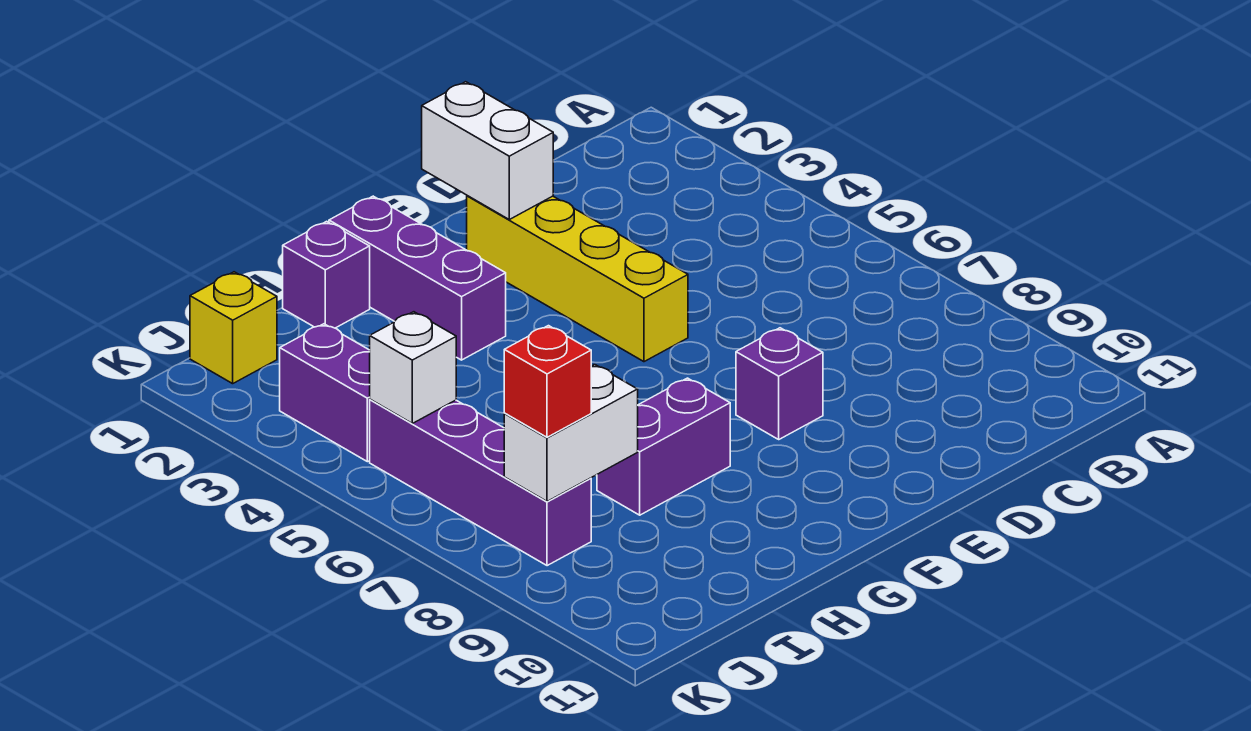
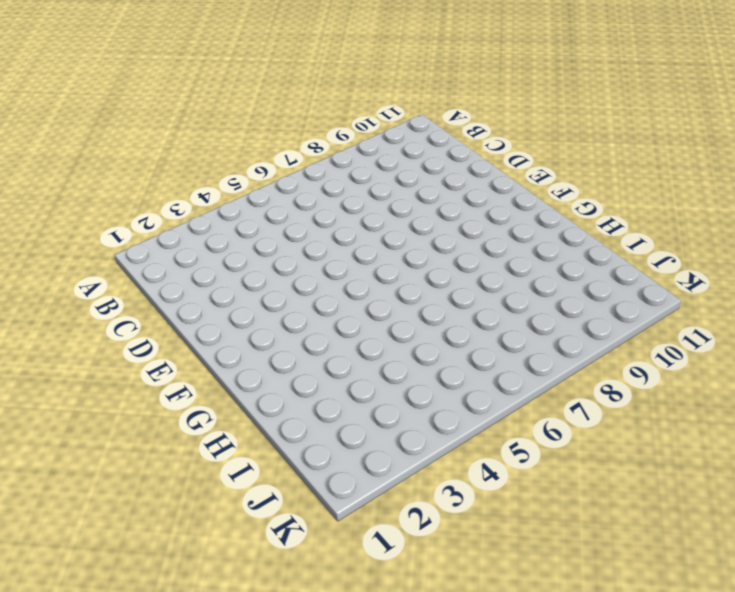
none -> yellow 1x4 brick [467,196,688,362]
none -> purple 1x1 brick [736,328,823,439]
none -> purple 1x3 brick [329,196,506,360]

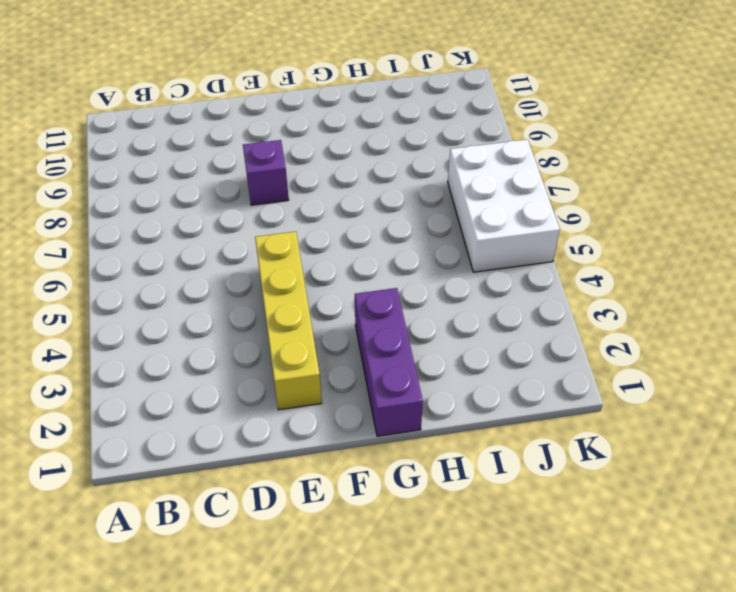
white 2x3 brick [448,139,560,272] -> purple 1x4 brick [370,399,591,566]
none -> purple 1x2 brick [597,378,730,515]
none -> purple 1x1 brick [283,221,370,328]
none -> yellow 1x1 brick [190,272,277,384]

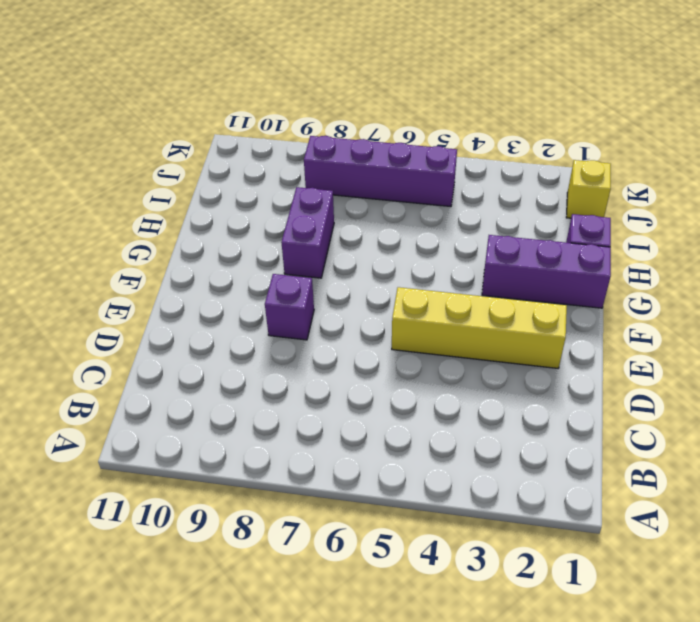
none -> purple 1x2 brick [280,324,370,462]
none -> white 1x2 brick [422,82,553,220]
none -> white 1x2 brick [504,364,638,501]

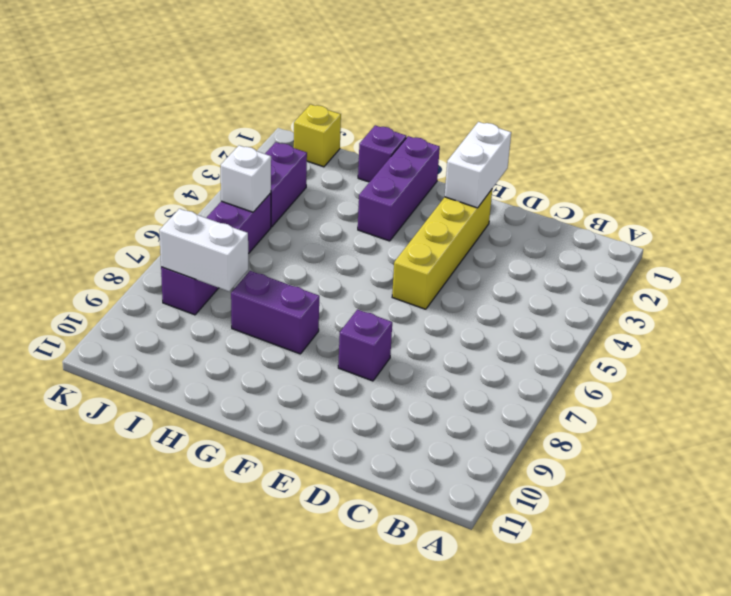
none -> red 1x1 brick [504,326,591,437]

